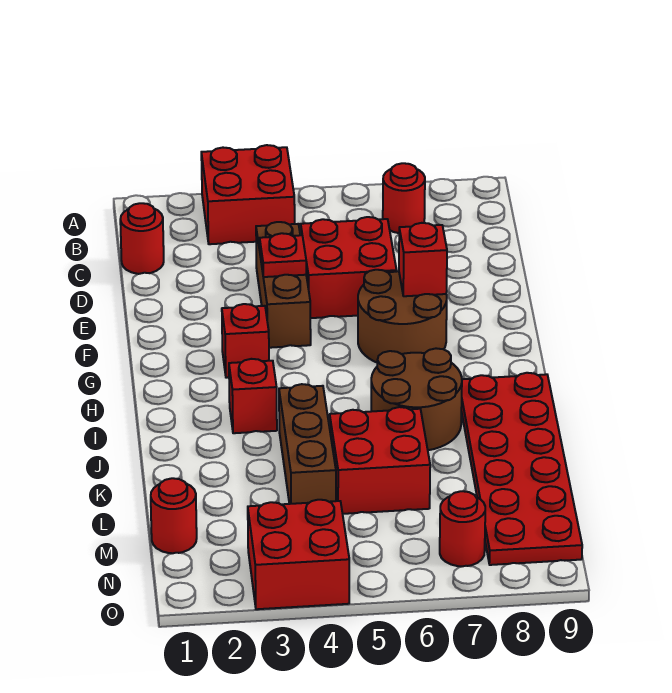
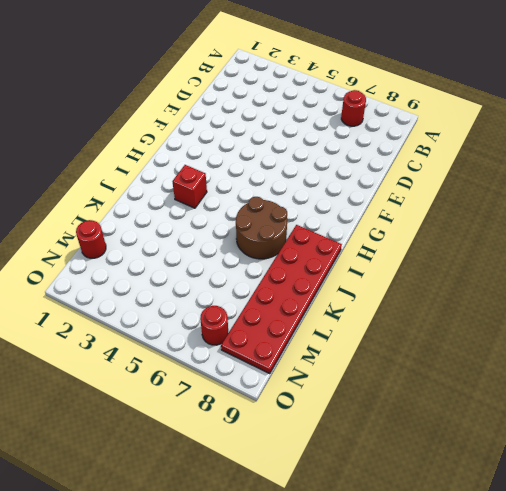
none -> red 2x2 brick [201,145,295,244]
none -> red 1x1 round brick [120,203,164,274]
none -> brown 1x3 brick [256,222,311,348]

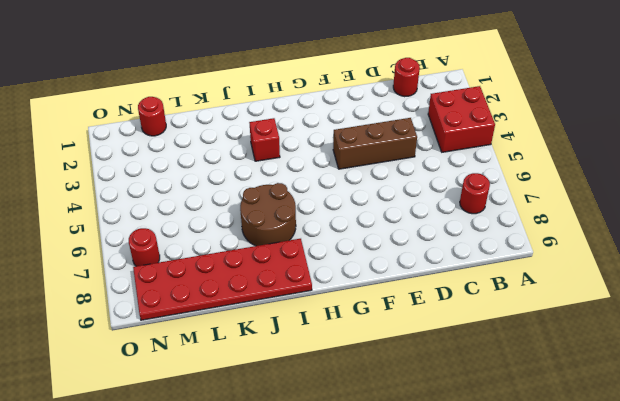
none -> red 2x2 brick [301,217,397,318]
none -> brown 2x2 round brick [358,270,447,362]
none -> red 1x1 brick [222,304,269,378]

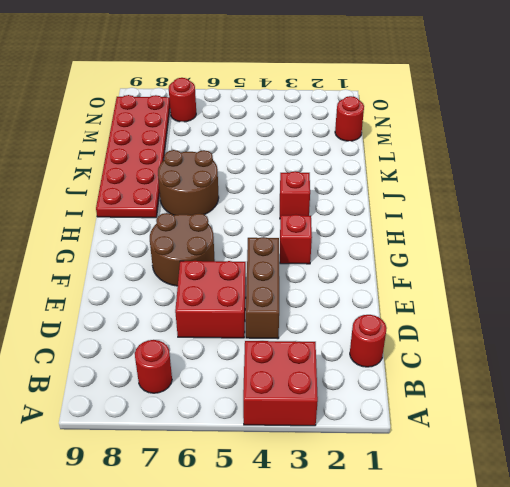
none -> brown 1x3 brick [279,384,336,504]
none -> red 2x2 brick [330,407,430,514]
none -> red 2x2 brick [248,500,349,609]

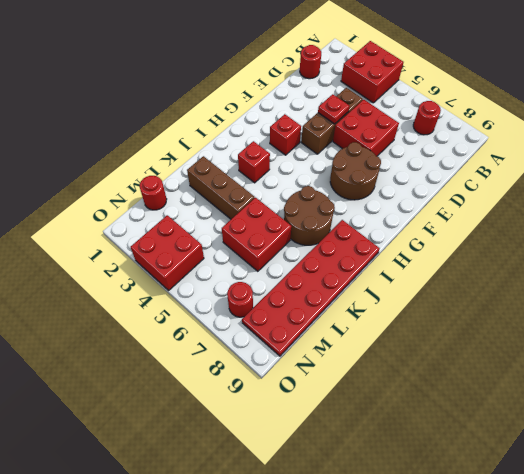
brown 1x3 brick [187,156,255,219] -> brown 1x3 brick turned to [279,384,336,504]
none -> red 1x1 brick [399,223,447,296]

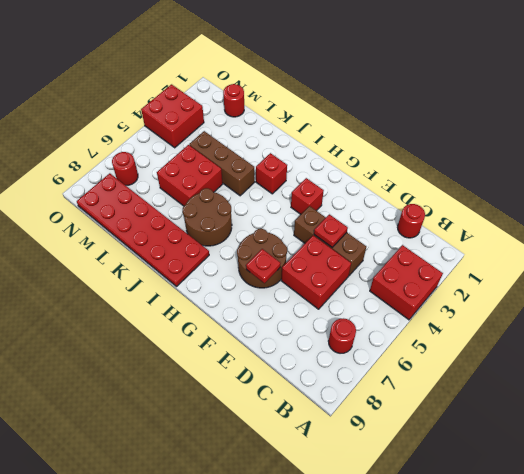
red 1x1 plate [246,249,281,283] -> red 1x1 brick [399,223,447,296]

